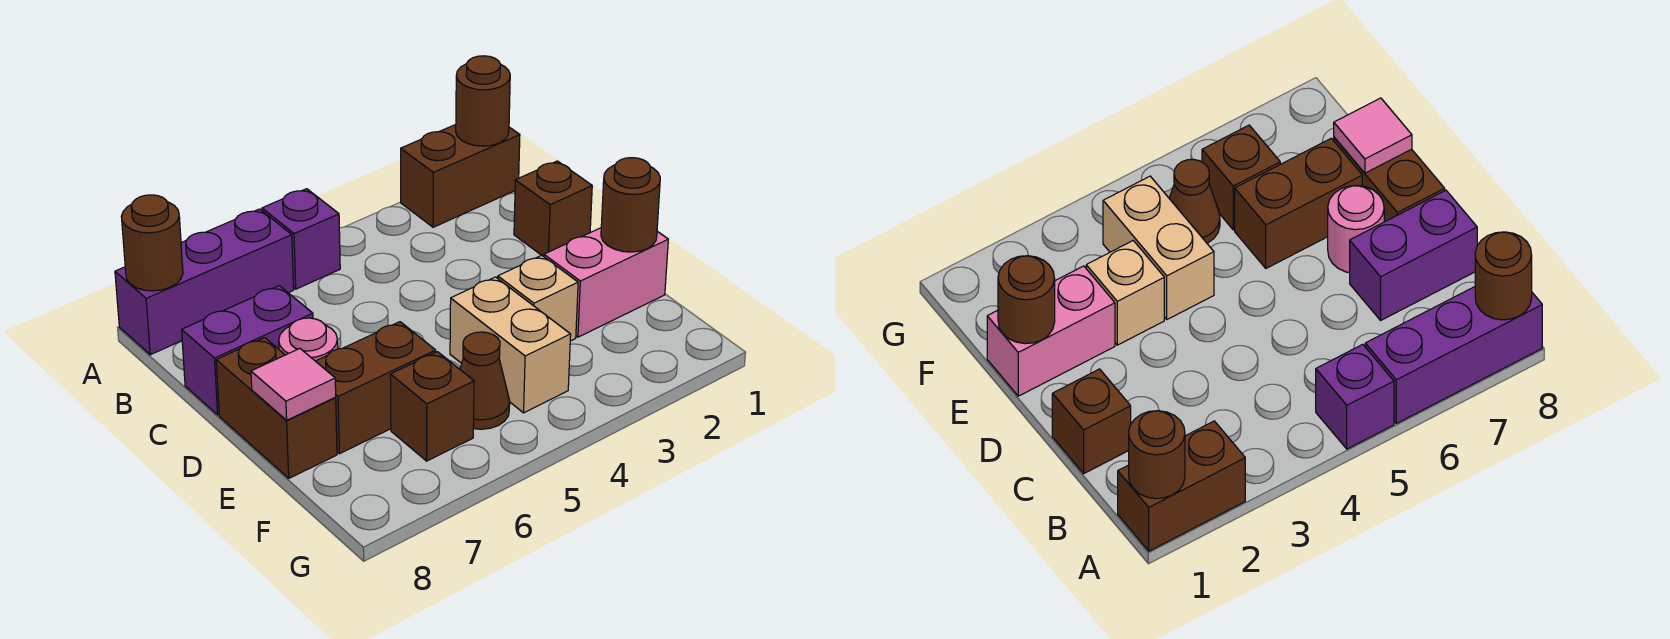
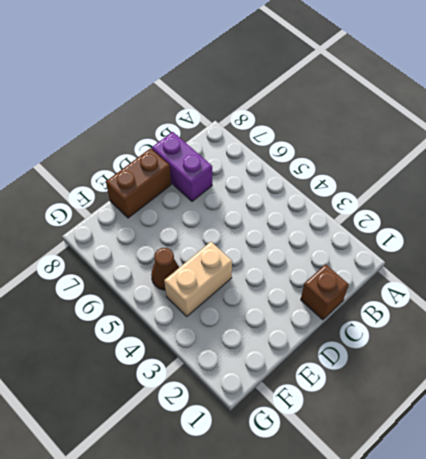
none -> brown 1x2 brick [401,125,520,227]
none -> purple 1x1 brick [262,189,340,289]
none -> purple 1x3 brick [115,209,294,355]

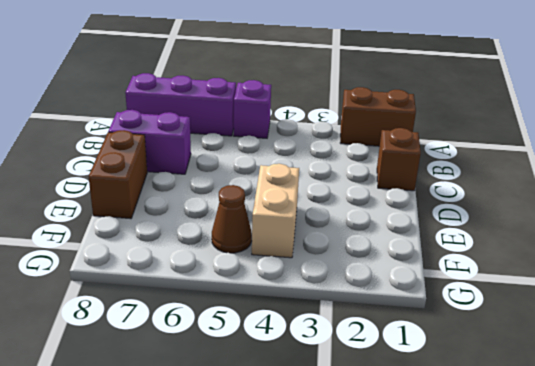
none -> pink 1x1 round brick [279,318,338,361]
none -> pink 1x2 brick [544,228,668,337]
none -> tan 1x1 brick [498,255,578,341]

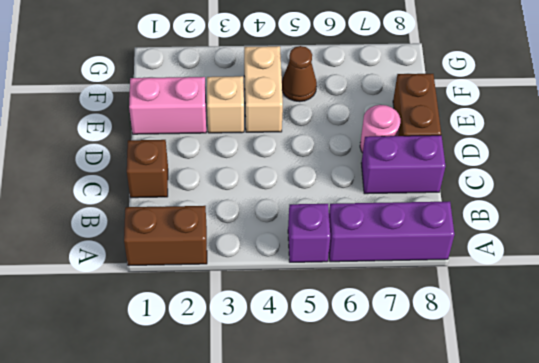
none -> brown 1x2 brick [316,322,436,454]
none -> brown 1x1 brick [390,352,474,461]
none -> brown 1x1 round brick [456,56,510,146]

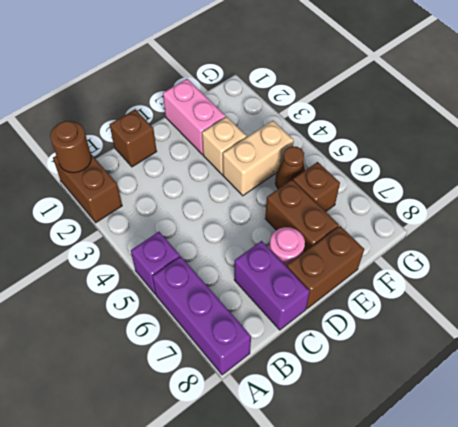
none -> brown 1x1 round brick [121,195,183,291]
none -> brown 1x1 round brick [601,158,660,252]
none -> pink 1x1 tile [251,349,336,420]

